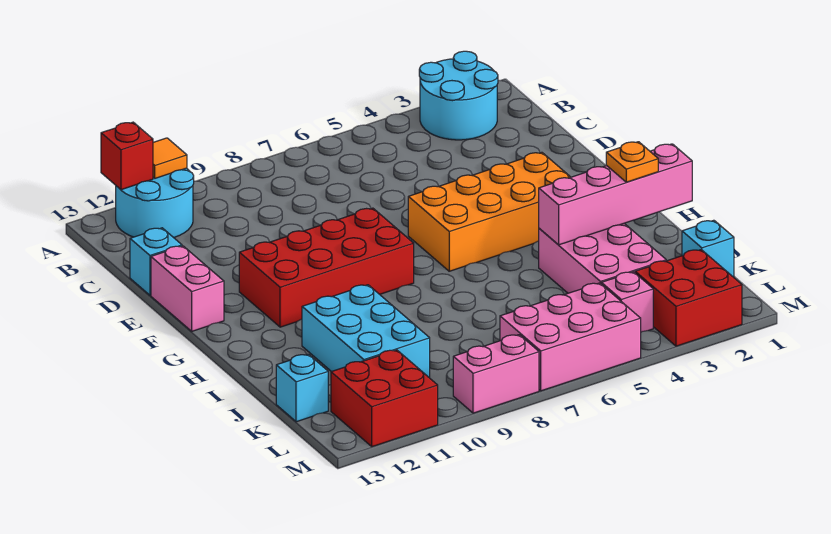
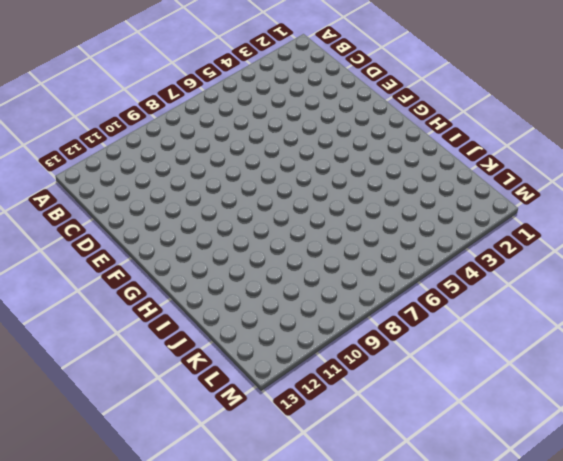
none -> cyan 2x2 round brick [419,51,498,140]
none -> cyan 2x2 round brick [116,168,194,238]
none -> cyan 1x1 brick [130,228,182,295]

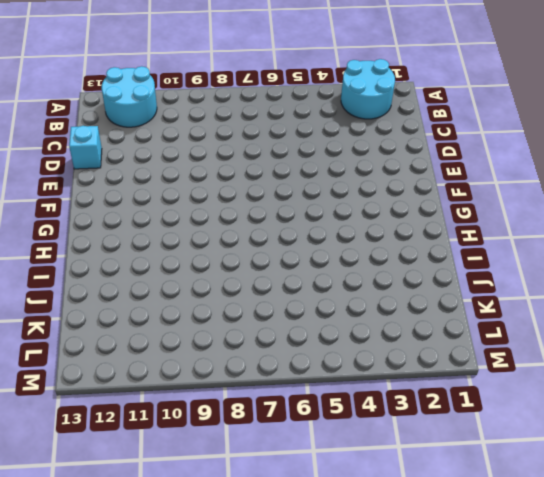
none -> pink 1x2 brick [151,246,224,331]
none -> orange 2x4 brick [408,152,570,271]
none -> red 2x4 brick [239,208,414,327]

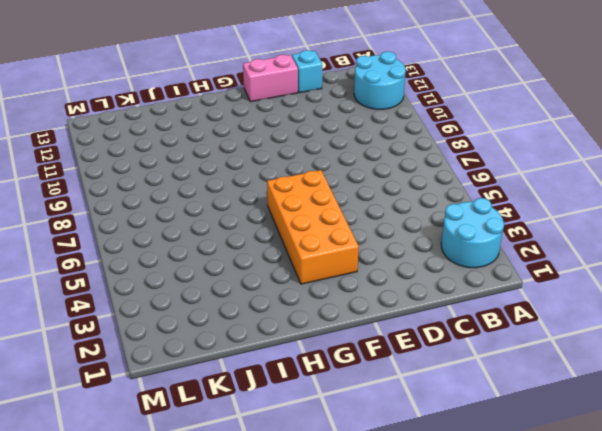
none -> red 2x4 brick [239,208,414,327]
none -> pink 2x3 brick [539,223,666,293]
none -> cyan 2x3 brick [302,285,430,378]

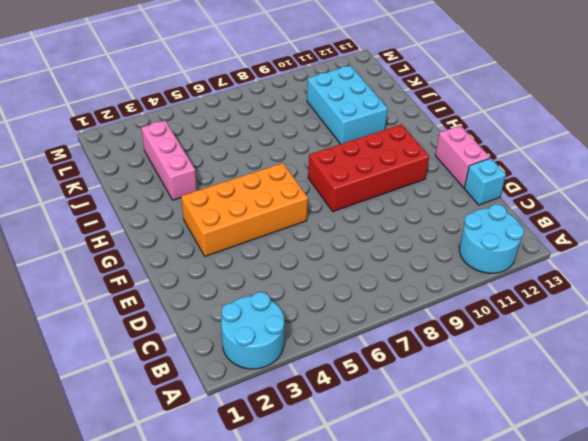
pink 1x3 brick [141,120,197,200] -> pink 2x3 brick [539,223,666,293]
none -> cyan 1x1 brick [682,220,734,277]
none -> cyan 1x1 brick [276,354,328,422]
none -> red 2x2 brick [635,250,742,346]

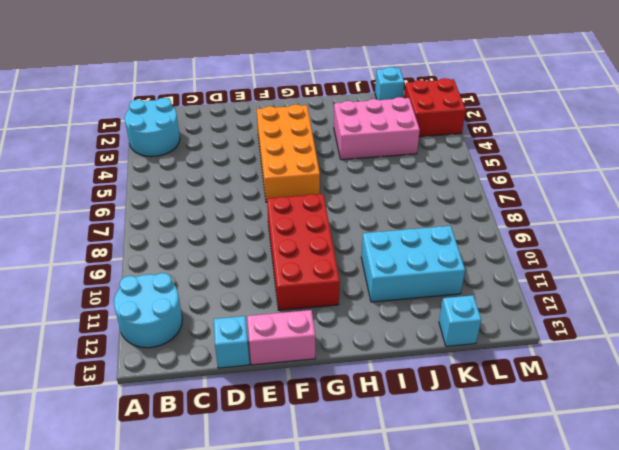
none -> pink 1x1 brick [601,272,653,332]
none -> pink 2x3 brick [500,283,641,391]
none -> red 2x2 brick [331,350,438,447]

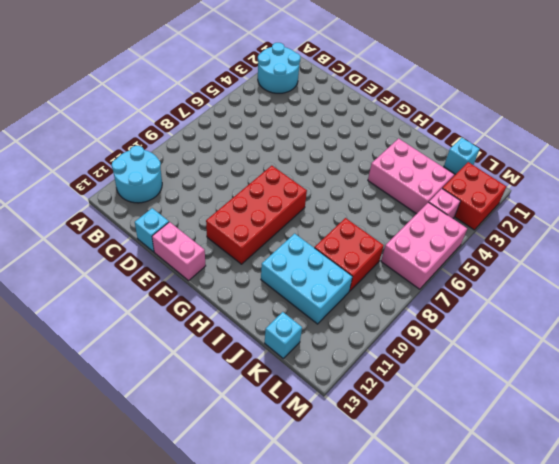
red 2x2 brick [315,218,384,291] -> red 2x2 brick moved to [331,350,438,447]
none -> orange 2x4 brick [408,152,570,271]
none -> pink 1x2 brick [453,335,539,413]
none -> orange 1x1 tile [153,138,187,178]

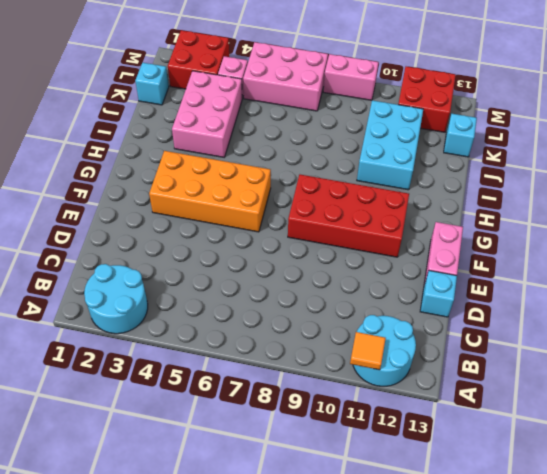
none -> red 1x1 brick [101,122,153,190]
none -> pink 1x4 brick [539,144,692,245]
none -> orange 1x1 plate [606,142,658,182]

